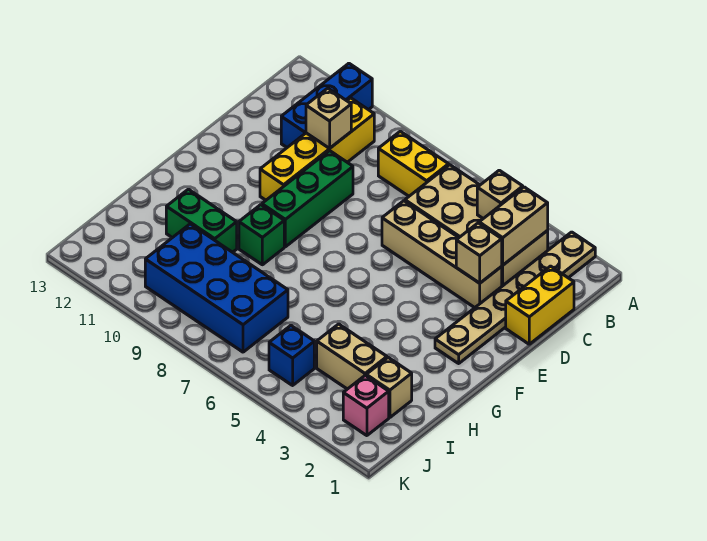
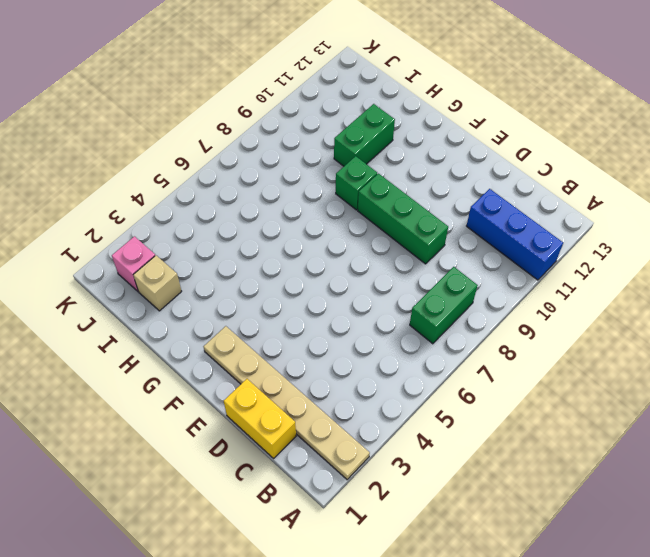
green 1x2 brick [410,267,478,344] -> yellow 1x2 brick [378,131,449,196]
none -> tan 2x4 brick [405,165,548,286]
none -> yellow 1x4 brick [260,98,374,200]
none -> tan 1x4 brick [382,201,502,308]

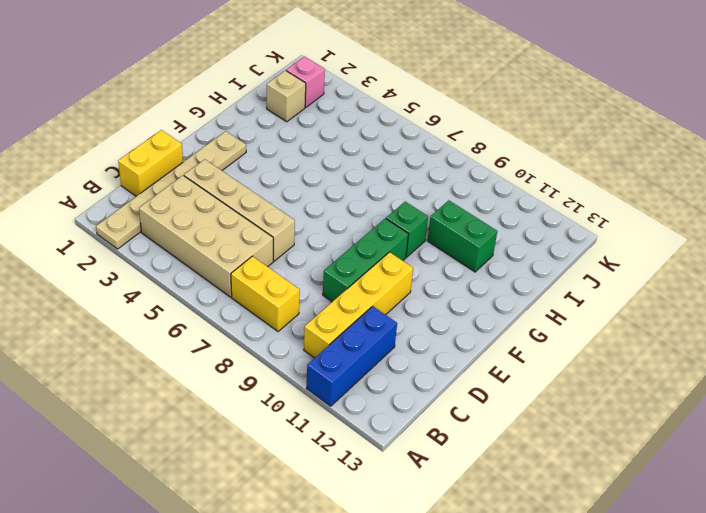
none -> tan 1x2 brick [317,324,387,389]
none -> blue 2x4 brick [145,224,288,352]
none -> blue 1x1 brick [269,326,314,385]

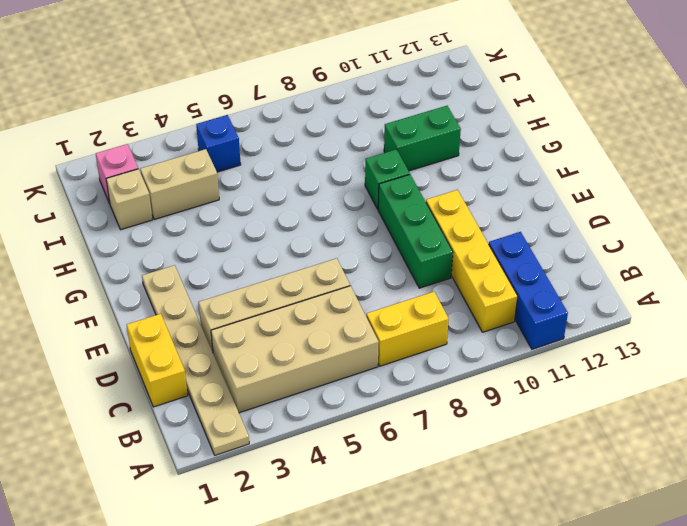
none -> blue 2x4 brick [145,224,288,352]
none -> tan 1x2 brick [479,187,548,265]
none -> tan 1x1 brick [477,170,523,219]

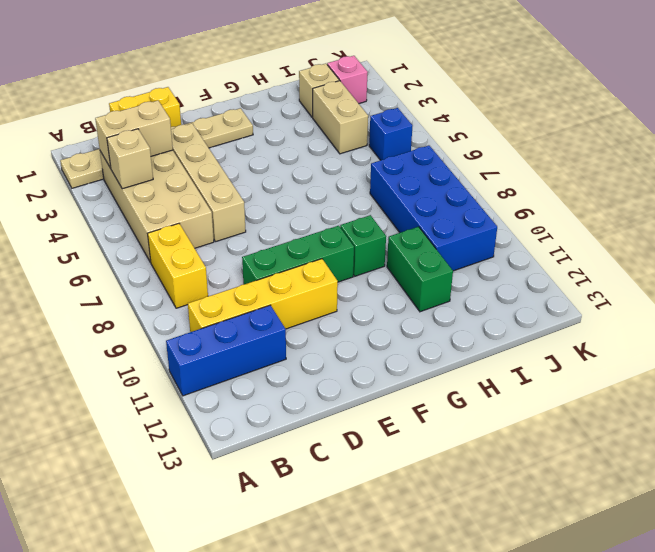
none -> tan 1x1 brick [306,88,351,148]
none -> tan 1x1 brick [456,223,502,283]

